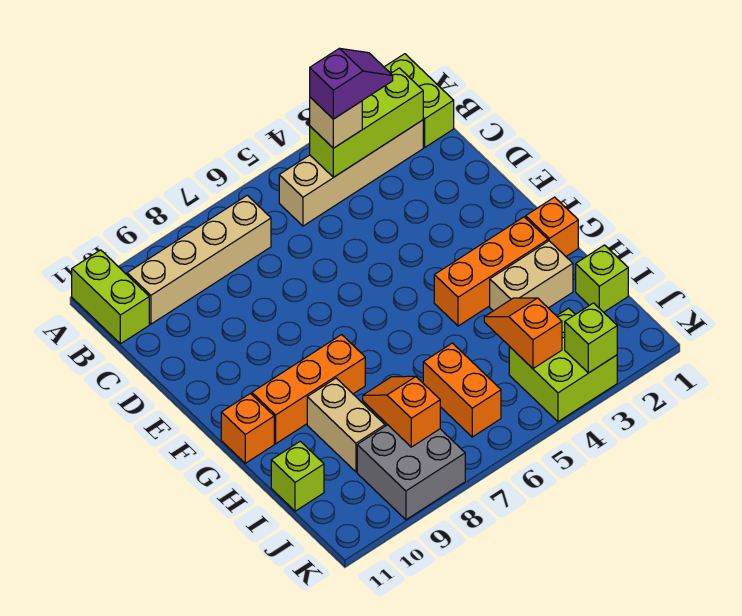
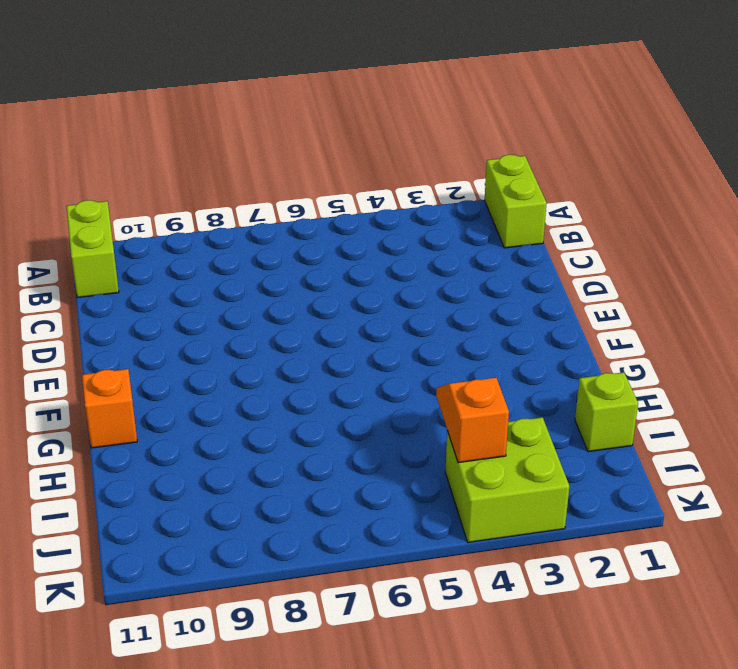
none -> tan 1x4 brick [279,120,423,226]
none -> tan 1x4 brick [127,195,271,324]
none -> orange 1x1 brick [526,197,578,256]

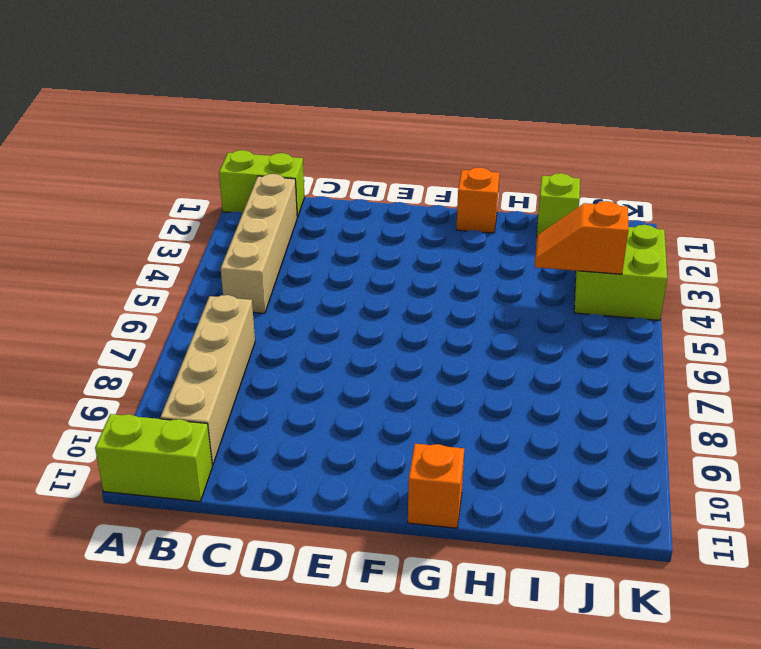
none -> orange 1x3 brick [434,217,548,326]
none -> orange 1x3 brick [252,335,365,444]
none -> tan 1x2 brick [490,241,573,311]

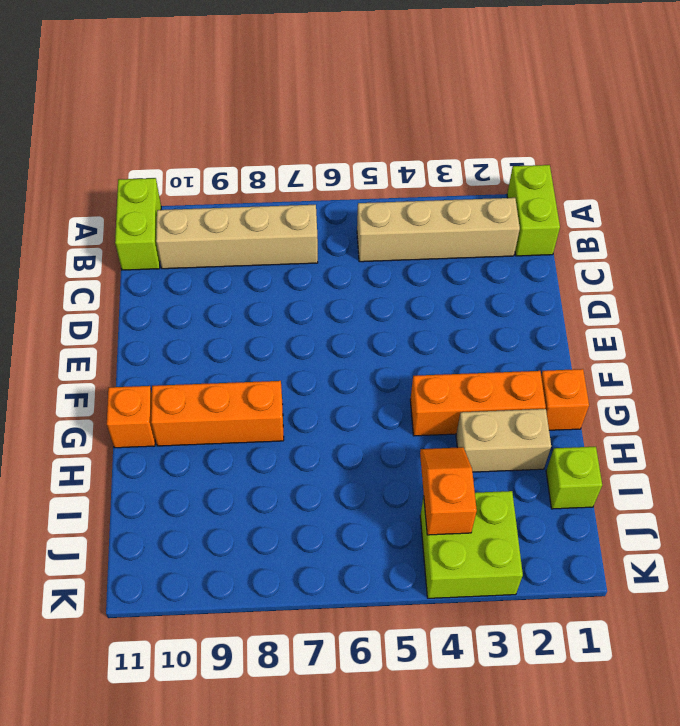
none -> tan 1x2 brick [307,378,385,472]
none -> orange 1x2 brick [423,343,501,437]
none -> lime 1x1 brick [271,441,324,511]

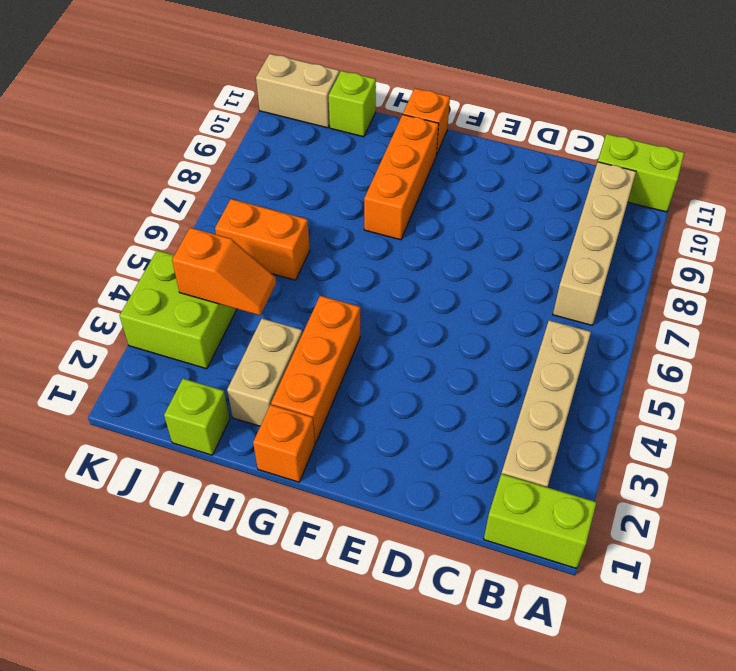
tan 1x2 brick [256,54,339,128] -> tan 1x2 brick moved to [307,378,385,472]
none -> grey 2x2 brick [357,425,465,520]
none -> lime 1x3 brick [310,68,423,177]
none -> orange 1x2 slope [363,376,440,447]

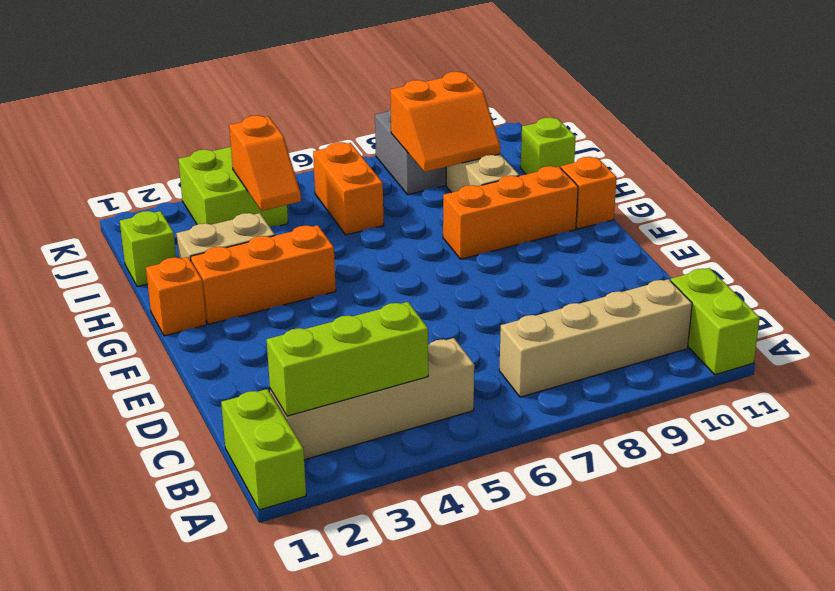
orange 2x2 slope [390,72,500,172] -> orange 1x2 slope [363,376,440,447]
none -> lime 1x1 brick [565,303,617,373]
none -> tan 1x1 brick [310,97,362,148]
none -> purple 1x2 slope [310,48,393,119]

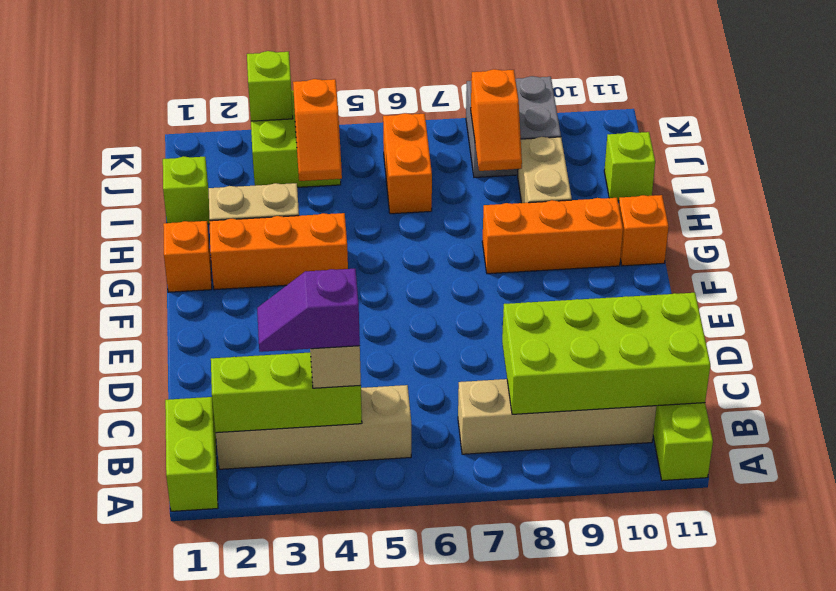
lime 2x4 brick [502,293,710,414] -> none

